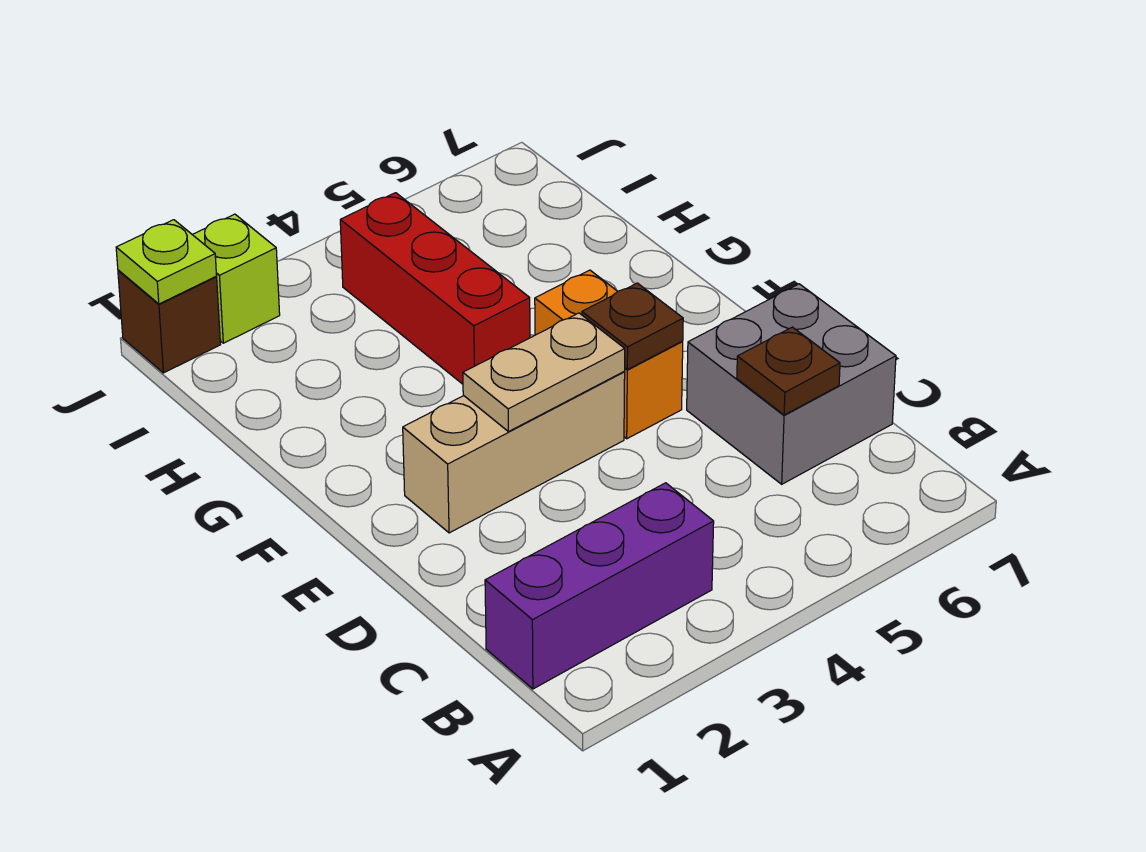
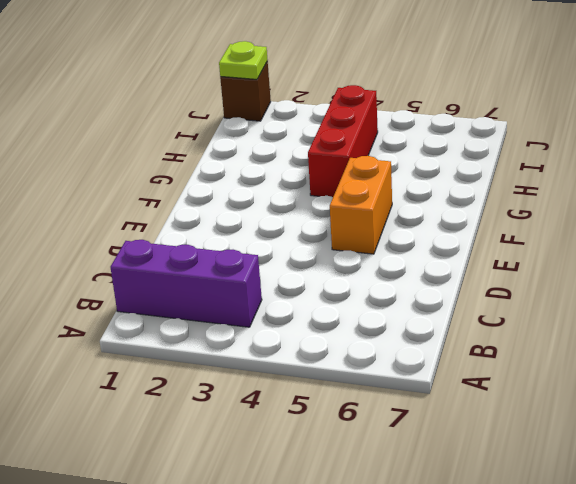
none -> grey 2x2 brick [687,284,896,484]
none -> tan 1x3 brick [403,372,625,533]

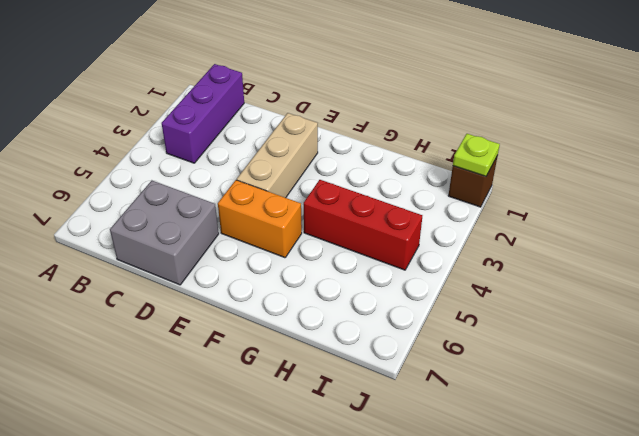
none -> lime 1x1 brick [193,214,280,343]
none -> brown 1x1 plate [737,327,840,415]

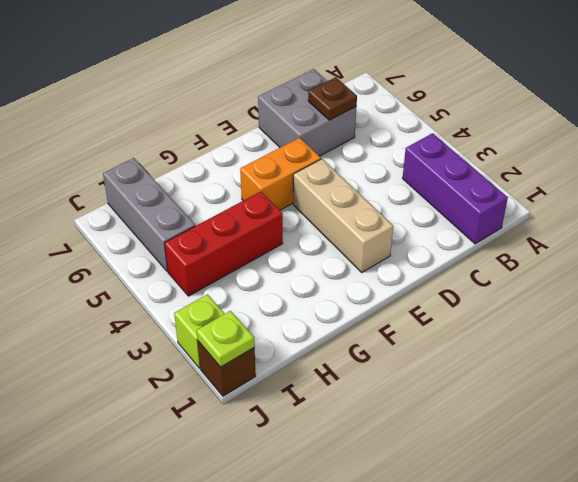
grey 1x3 brick [103,158,195,271] -> none
none -> tan 1x2 plate [463,313,625,432]
none -> brown 1x1 plate [582,283,683,370]

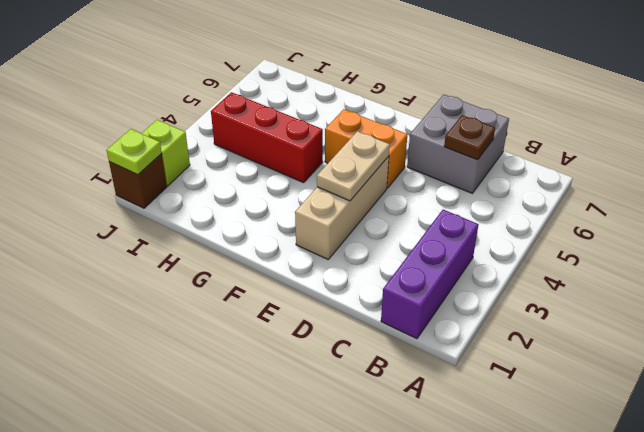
none -> brown 1x1 plate [582,283,683,370]

